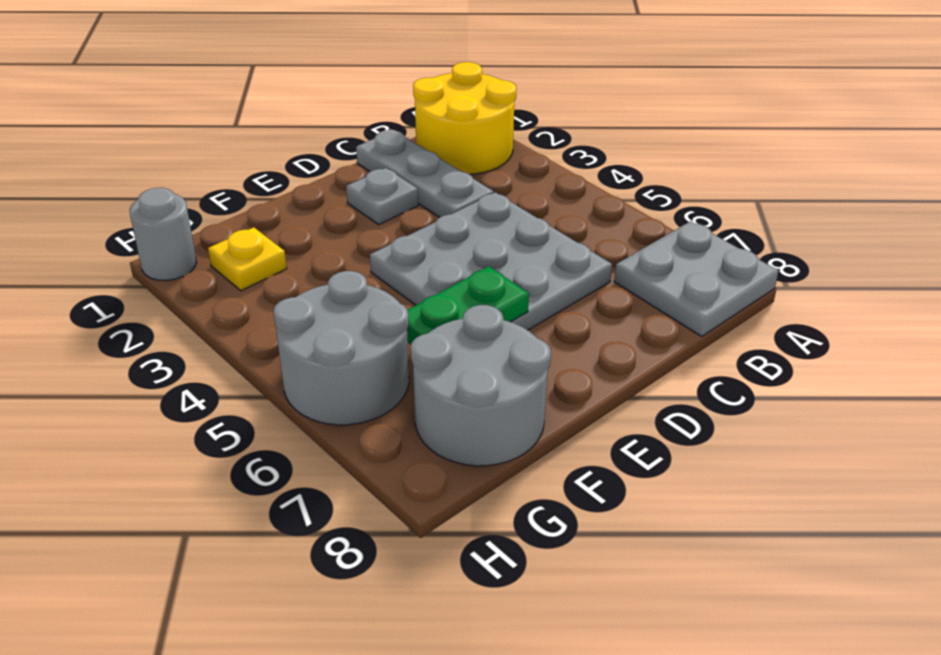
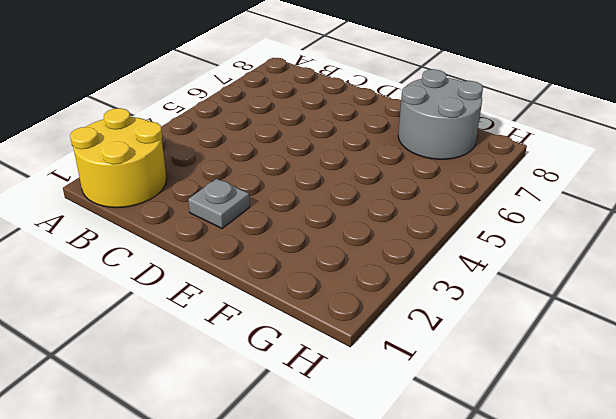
none -> grey 2x2 plate [614,221,779,337]
none -> grey 1x3 plate [356,130,494,217]

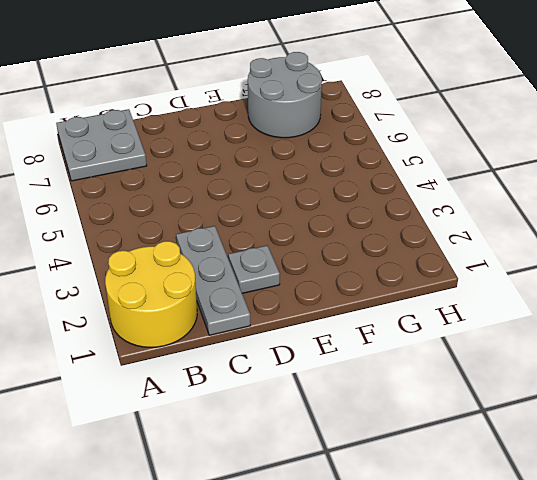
none -> grey 3x3 plate [370,192,612,330]
none -> yellow 1x1 plate [208,227,287,291]

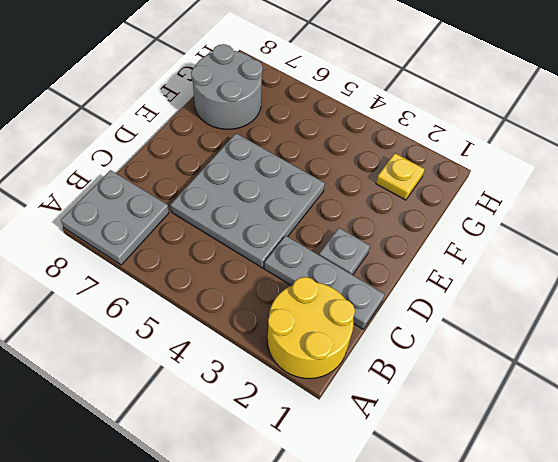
none -> grey 2x2 round brick [273,271,409,425]
none -> grey 1x1 round brick [130,188,197,281]

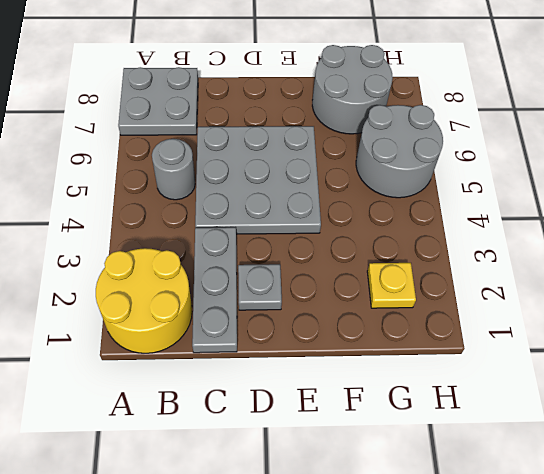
grey 1x1 round brick [152,139,195,200] -> grey 1x1 round brick moved to [130,188,197,281]
none -> green 1x2 plate [407,266,529,344]

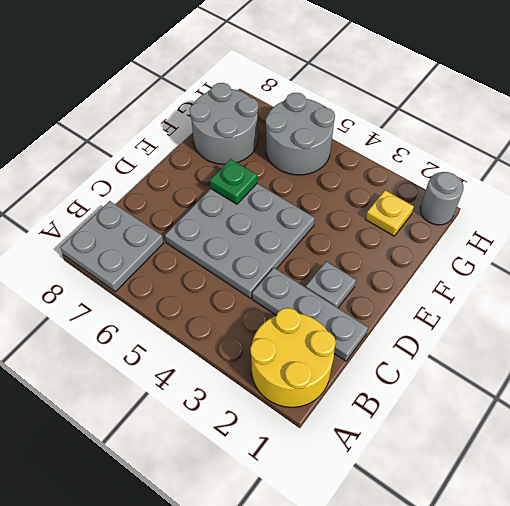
green 1x1 plate [210,159,257,204] -> green 1x2 plate [407,266,529,344]

